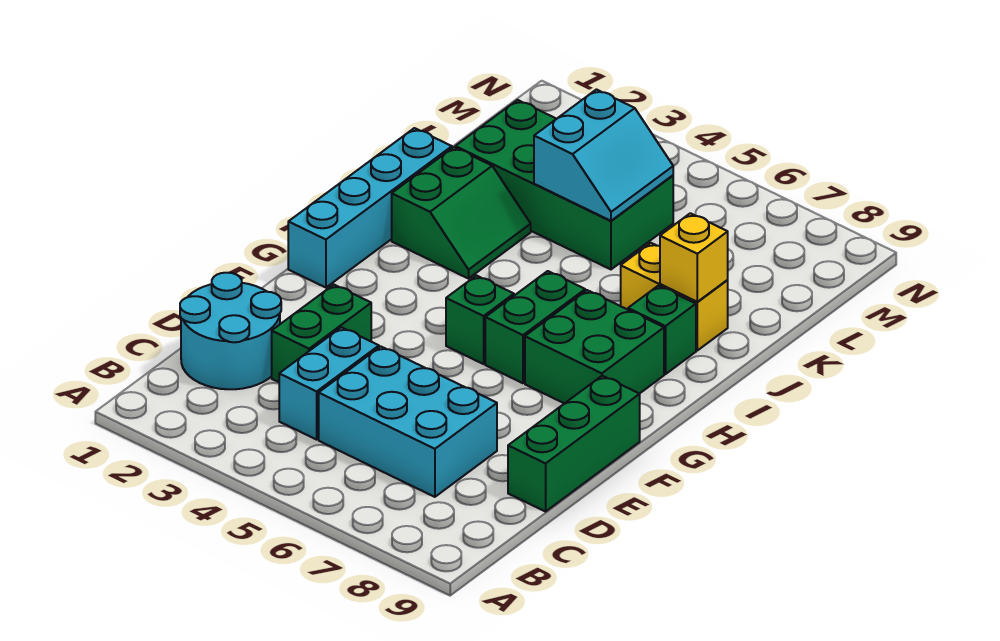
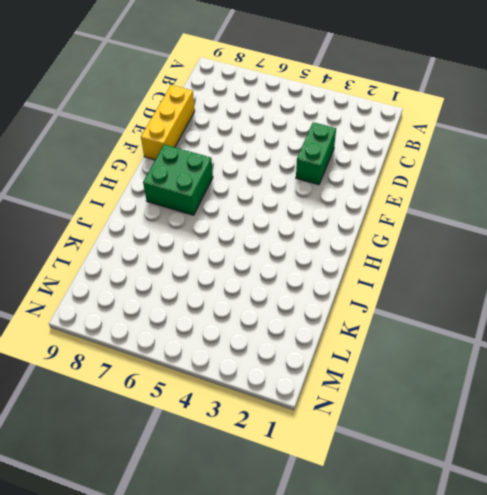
yellow 1x3 brick [141,85,195,160] -> green 1x3 brick [508,376,640,512]
none -> cyan 2x2 round brick [180,273,281,389]
none -> cyan 1x2 brick [279,327,379,440]
none -> cyan 2x3 brick [319,347,497,497]

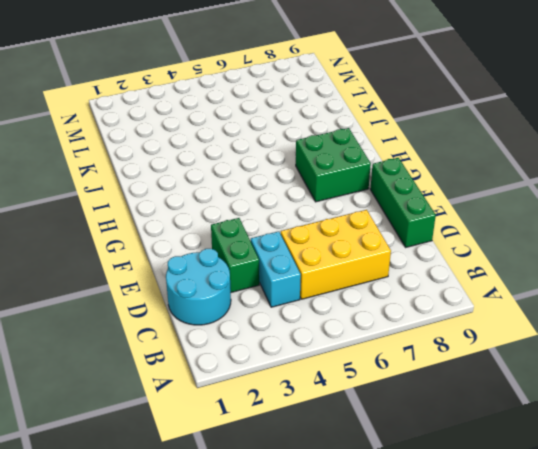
yellow 2x3 brick [281,210,391,299] -> cyan 2x3 brick [319,347,497,497]
none -> cyan 1x4 brick [288,128,452,288]
none -> green 1x1 brick [446,276,514,364]
none -> green 1x2 brick [485,271,585,383]

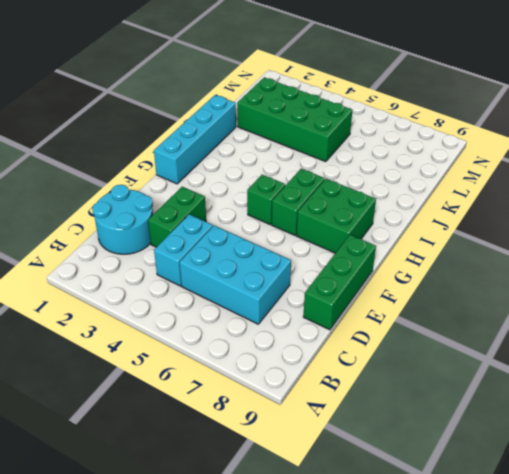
none -> green 2x2 slope [392,147,531,279]
none -> green 1x1 brick [628,286,696,374]
none -> yellow 1x2 brick [621,243,728,350]

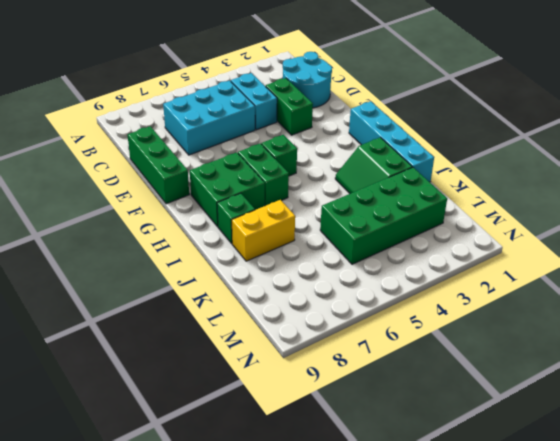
none -> yellow 1x1 brick [660,213,728,302]
none -> cyan 2x2 slope [534,90,673,221]

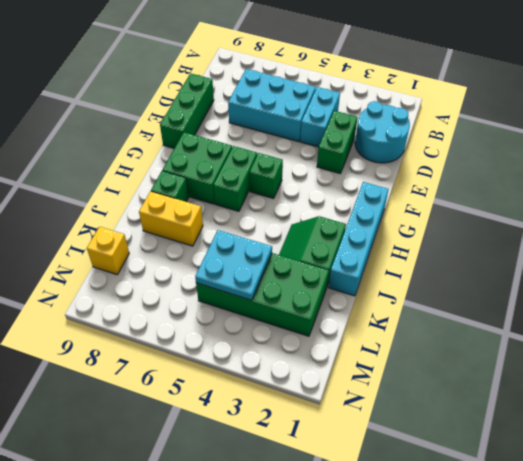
cyan 2x2 plate [195,230,272,300] -> cyan 2x2 slope [534,90,673,221]
yellow 1x1 brick [87,227,129,275] -> yellow 1x1 brick moved to [660,213,728,302]

